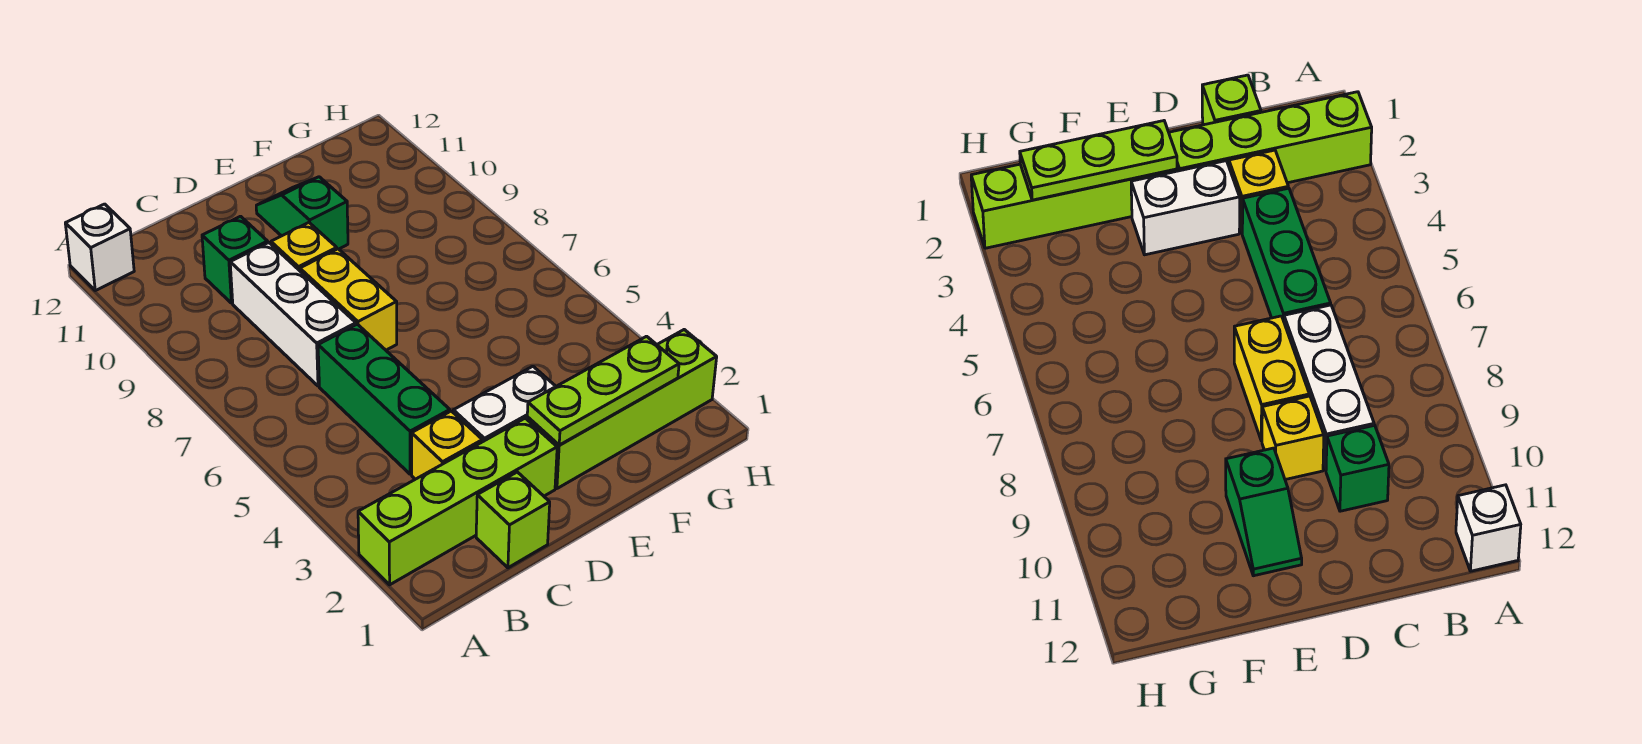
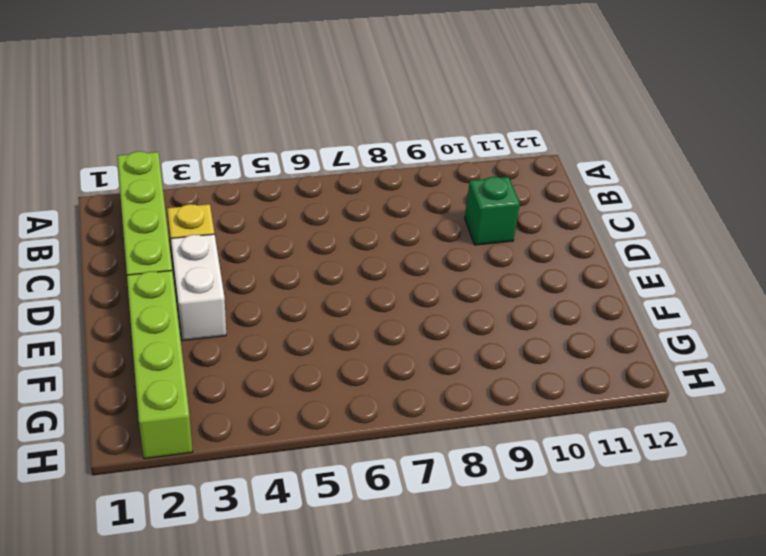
none -> white 1x1 brick [65,204,134,290]
none -> lime 1x1 brick [476,472,550,568]
none -> green 1x3 brick [318,324,450,474]

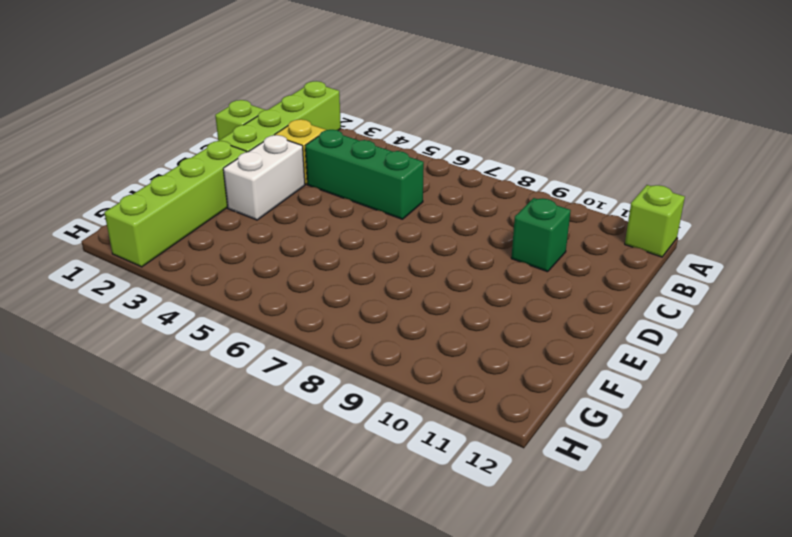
lime 1x1 brick [625,185,685,257] -> white 1x1 brick [65,204,134,290]
none -> white 1x3 brick [230,243,356,386]
none -> yellow 1x2 brick [300,249,397,350]
none -> yellow 1x1 brick [271,223,337,271]

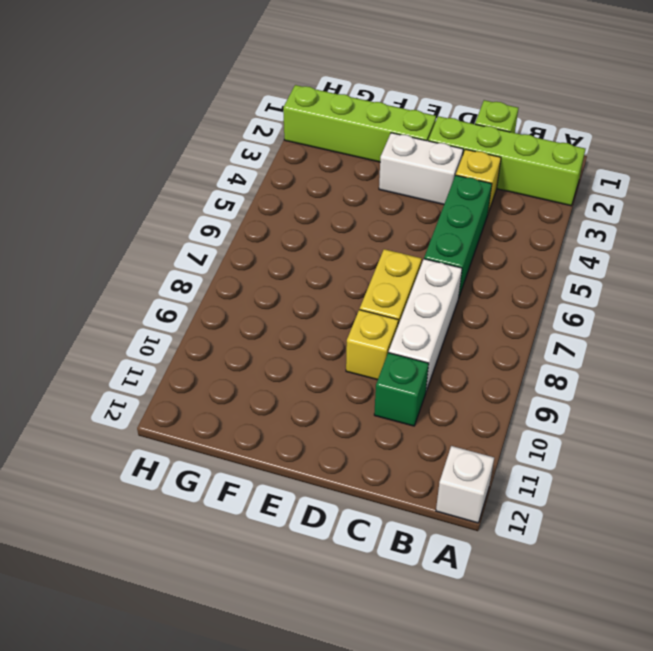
none -> green 1x2 slope [256,177,348,249]
none -> lime 1x3 plate [527,336,679,445]

